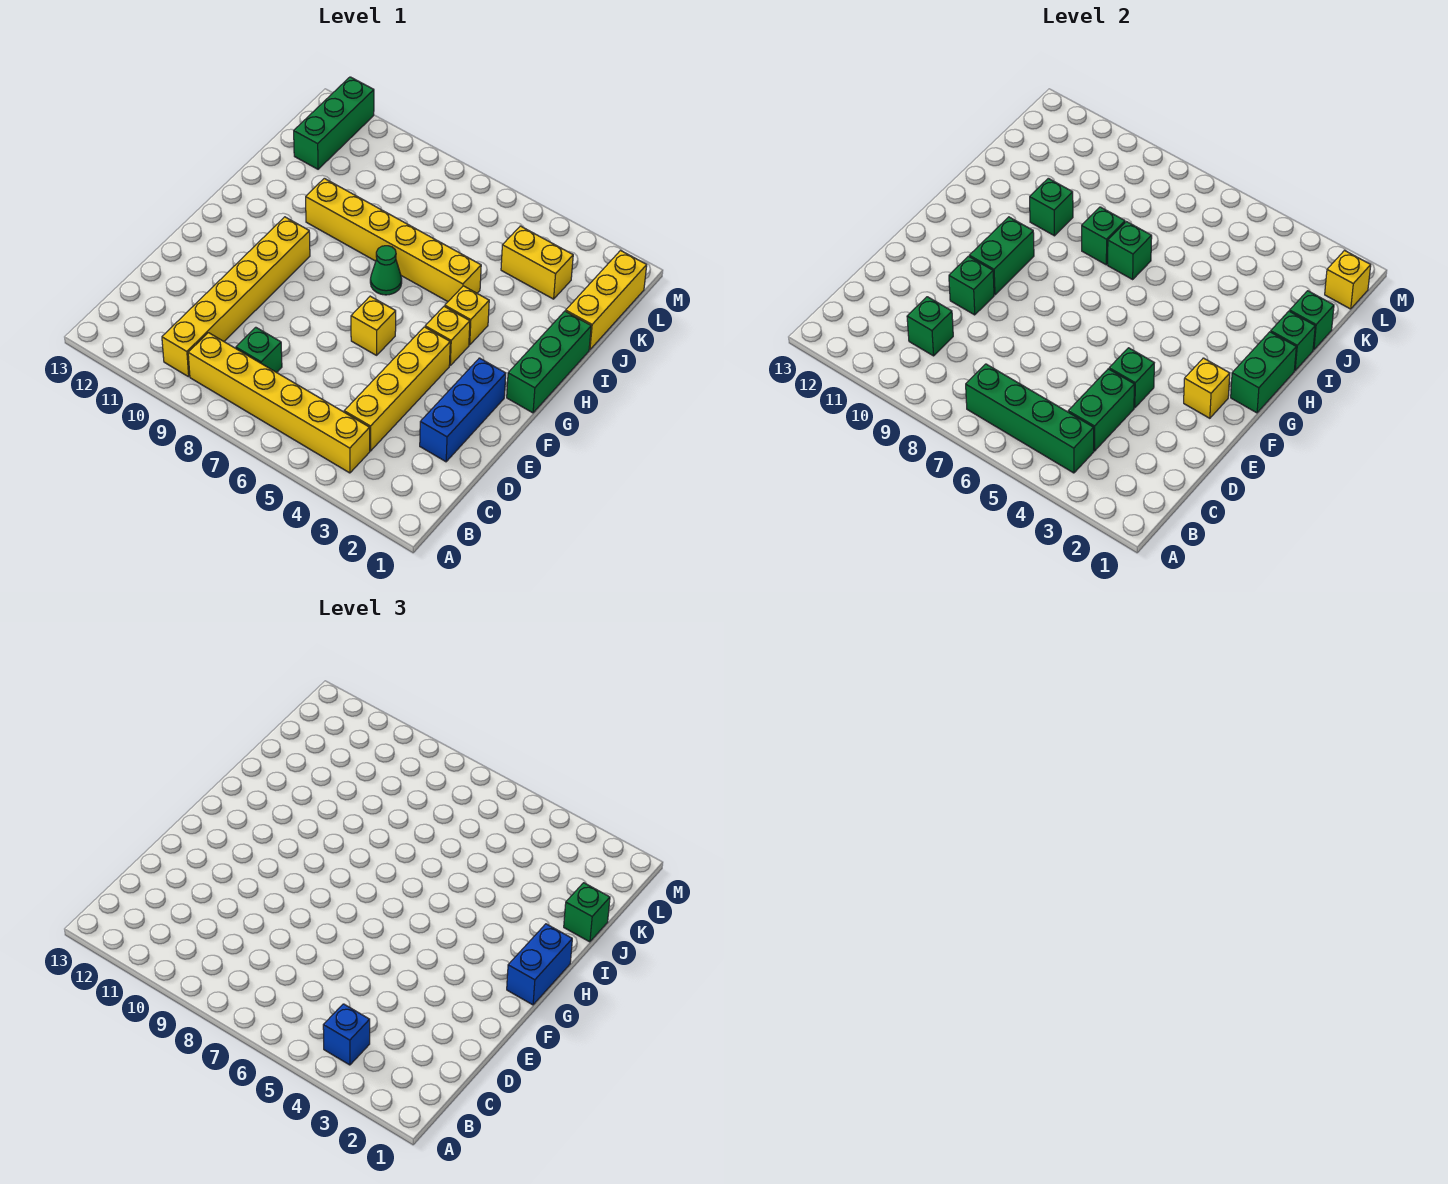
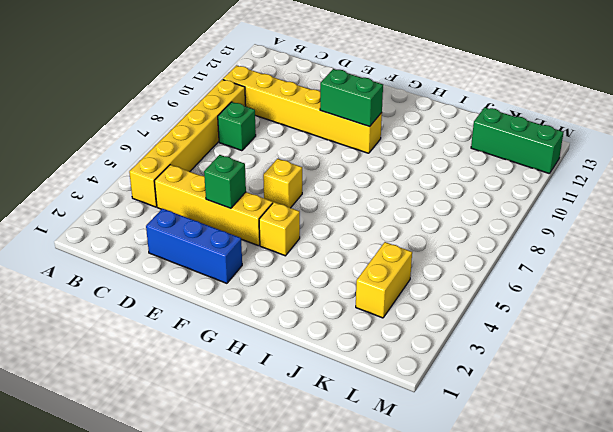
none -> green 1x3 brick [507,311,591,413]
none -> yellow 1x1 brick [445,286,489,345]
none -> green 1x1 cone [370,246,402,295]
none -> yellow 1x6 brick [306,178,481,301]

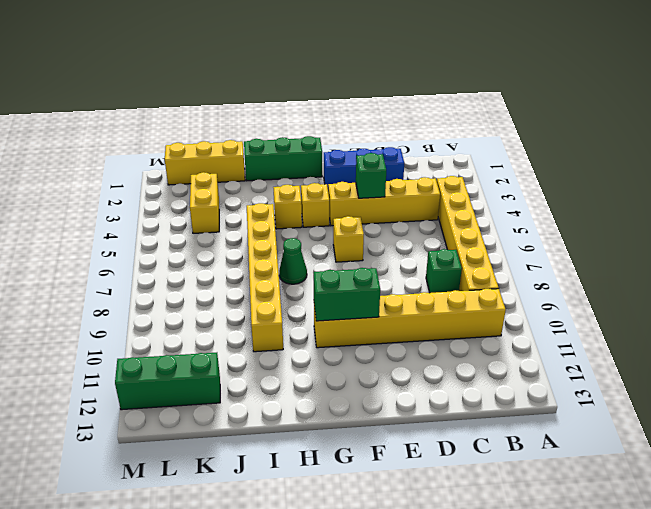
none -> green 1x4 brick [966,364,1094,473]
none -> green 1x2 brick [1068,369,1134,451]
none -> green 1x1 brick [907,297,953,356]
none -> green 1x1 brick [949,256,994,315]

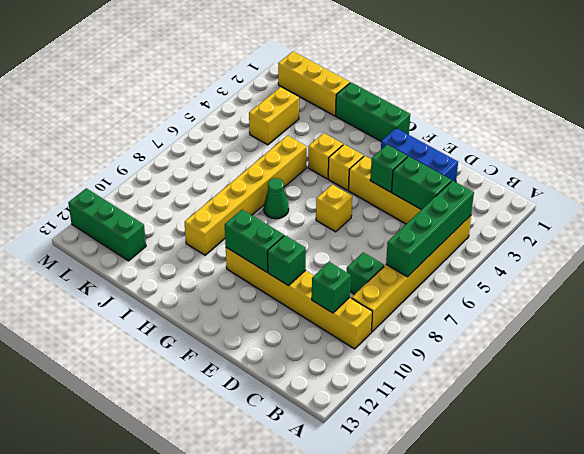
none -> yellow 1x1 brick [1184,358,1230,418]
none -> green 1x2 brick [1231,332,1296,413]
none -> green 1x1 brick [1271,311,1315,370]
none -> green 1x1 brick [1108,222,1152,279]

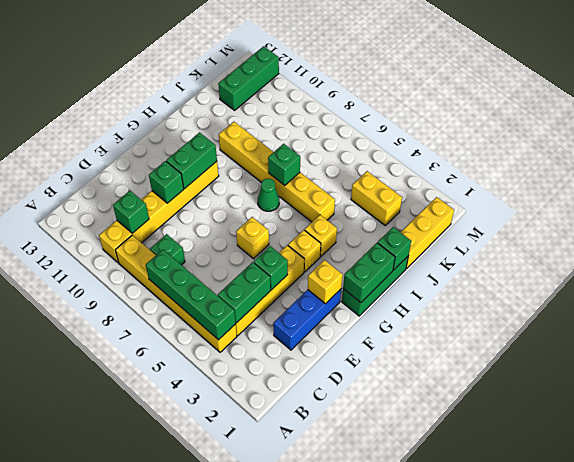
none -> green 1x1 brick [1082,207,1125,265]
none -> green 1x1 brick [1030,178,1073,236]
none -> green 1x1 brick [1290,291,1334,350]
none -> yellow 1x1 brick [1325,251,1371,309]

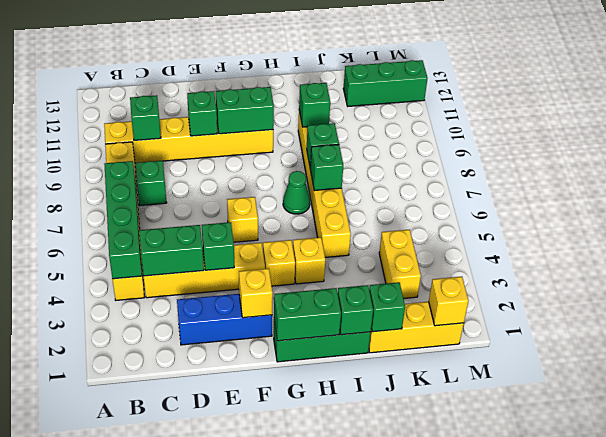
none -> blue 1x1 brick [323,1004,370,1065]
none -> blue 1x2 brick [507,924,572,1005]
none -> green 1x1 brick [564,883,610,942]

